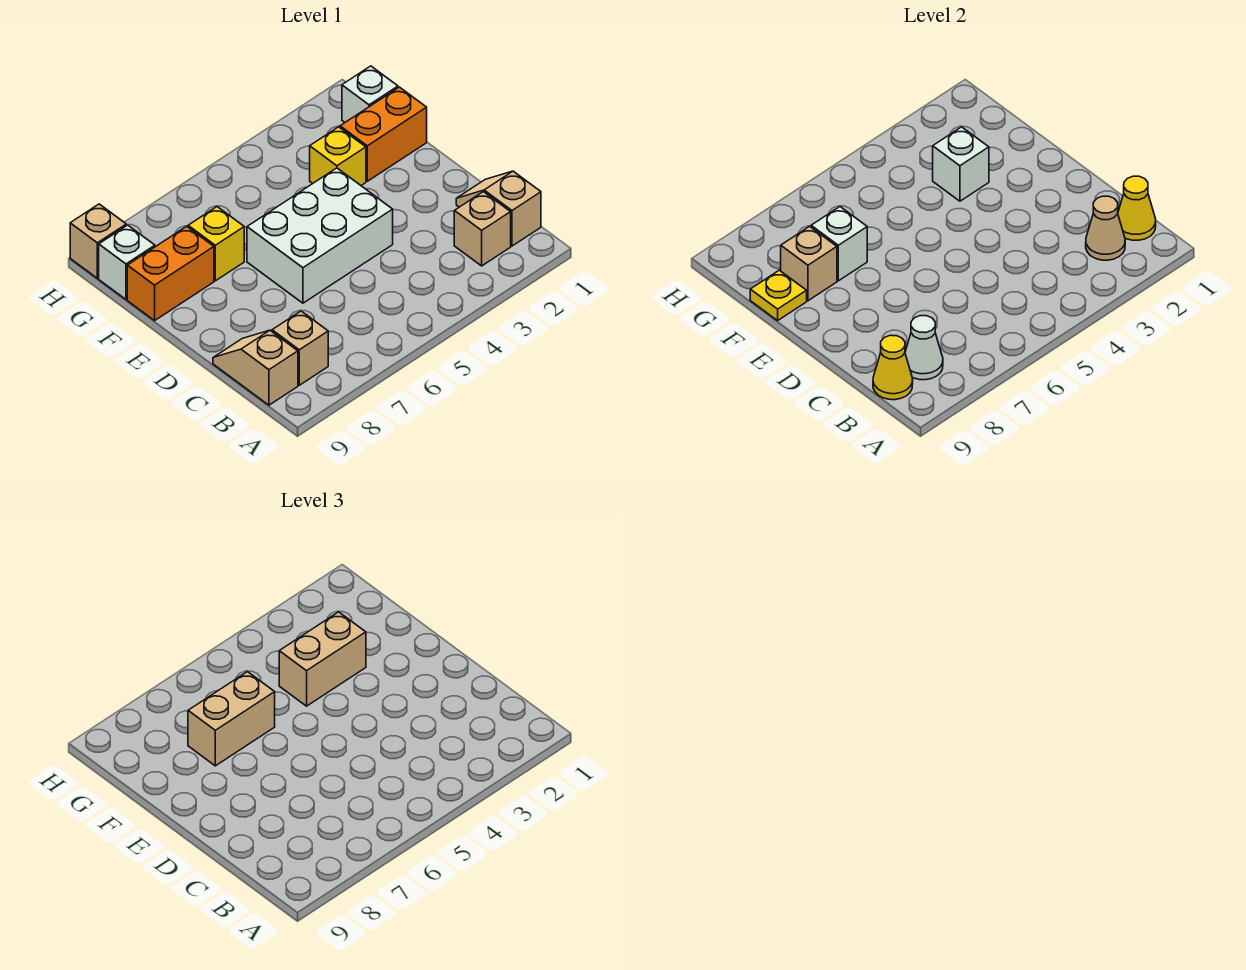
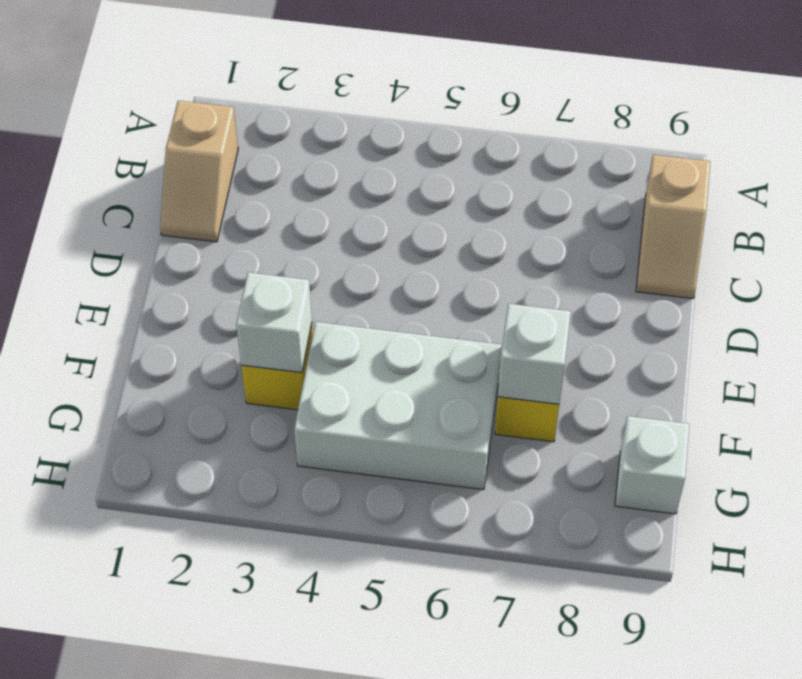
white 2x3 brick [294,322,502,490] -> white 2x3 brick moved to [247,168,393,303]
none -> tan 1x1 brick [454,192,511,266]
none -> tan 1x1 brick [272,311,328,385]
none -> orange 1x2 brick [340,87,427,181]

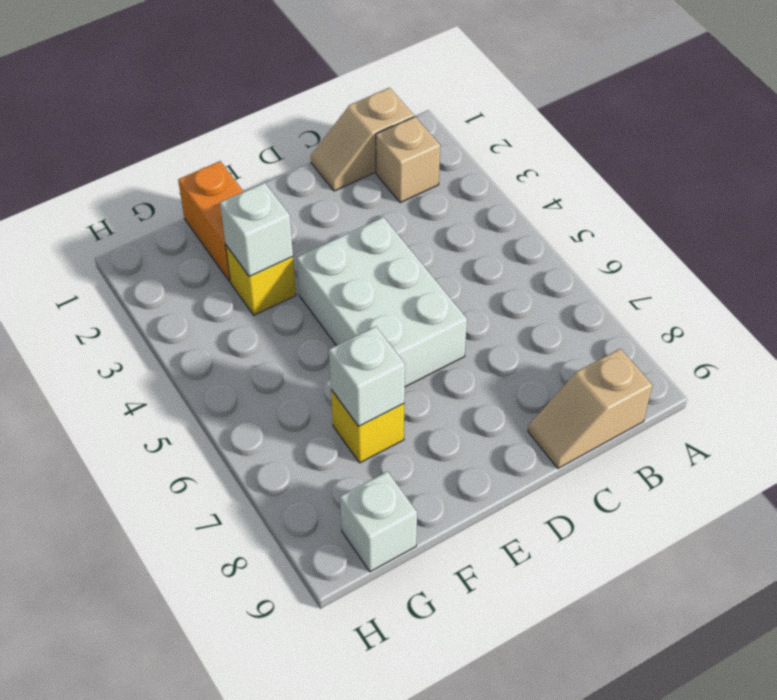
none -> tan 1x1 brick [272,311,328,385]
none -> orange 1x2 brick [127,226,214,321]
none -> white 1x1 brick [342,66,398,122]

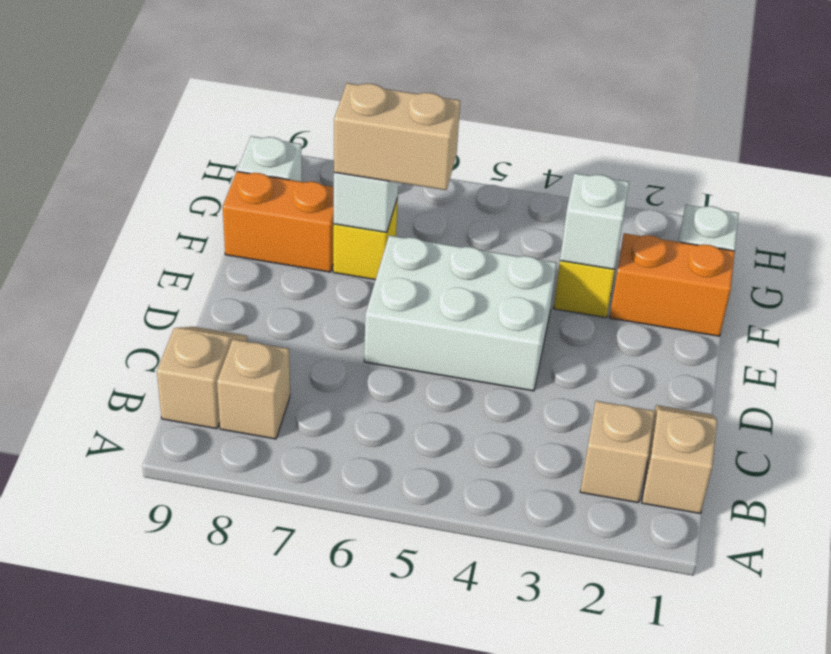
none -> tan 1x1 brick [70,204,126,278]
none -> yellow 1x1 cone [1118,176,1156,240]
none -> tan 1x1 cone [1086,196,1125,260]

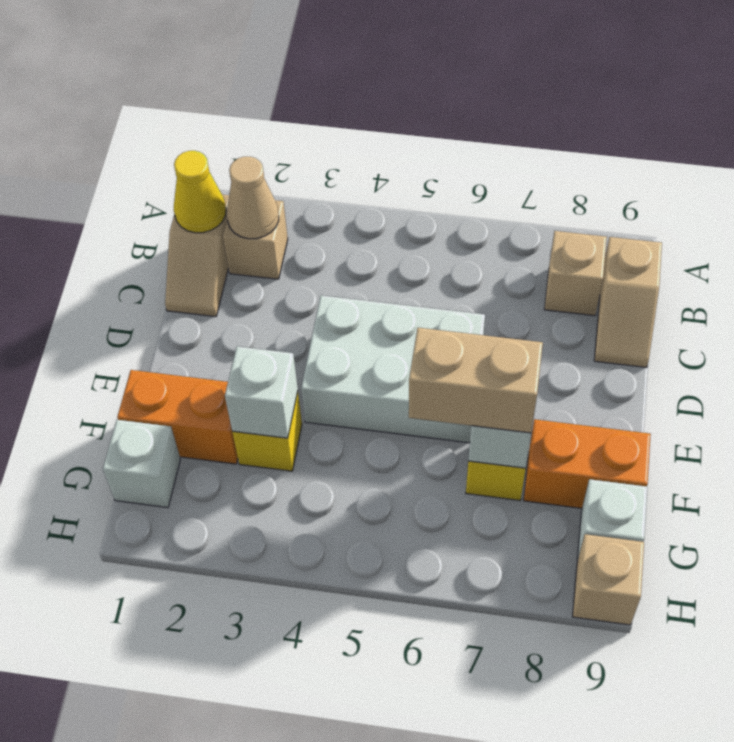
none -> white 1x1 cone [905,316,943,380]
none -> yellow 1x1 cone [873,335,913,400]
none -> tan 1x1 brick [781,226,837,301]

